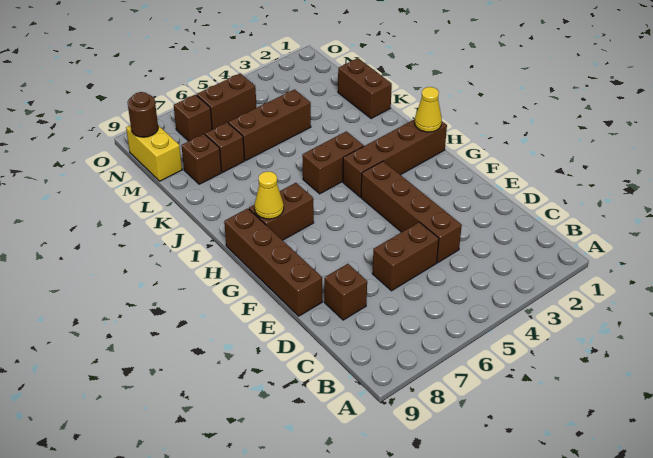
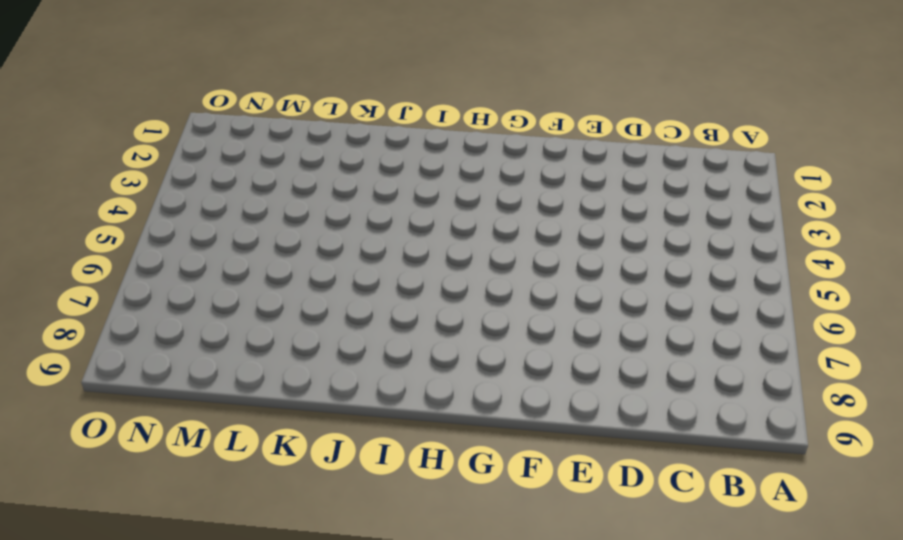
none -> brown 1x4 brick [361,161,462,263]
none -> brown 1x2 brick [372,222,439,291]
none -> brown 1x1 brick [324,264,367,320]

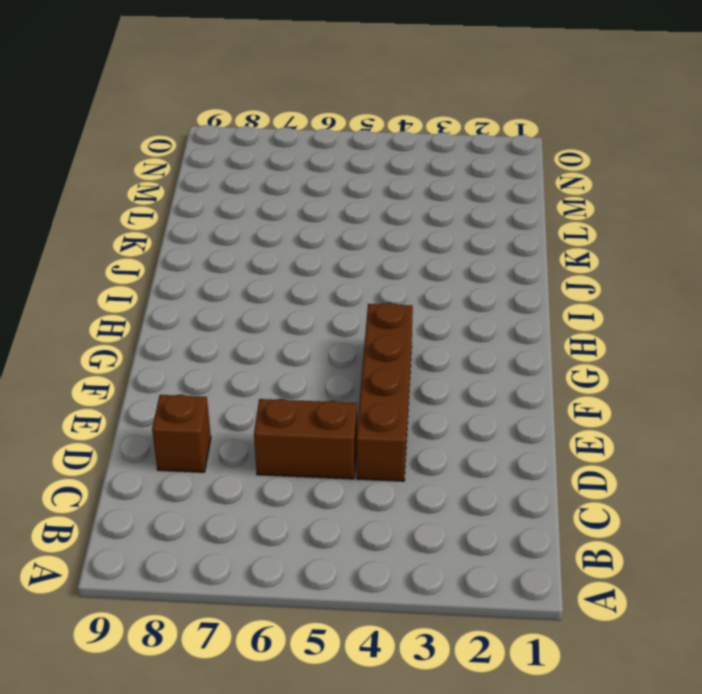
none -> brown 1x4 brick [224,208,322,316]
none -> brown 1x4 brick [343,119,447,197]
none -> brown 1x2 brick [249,183,314,240]

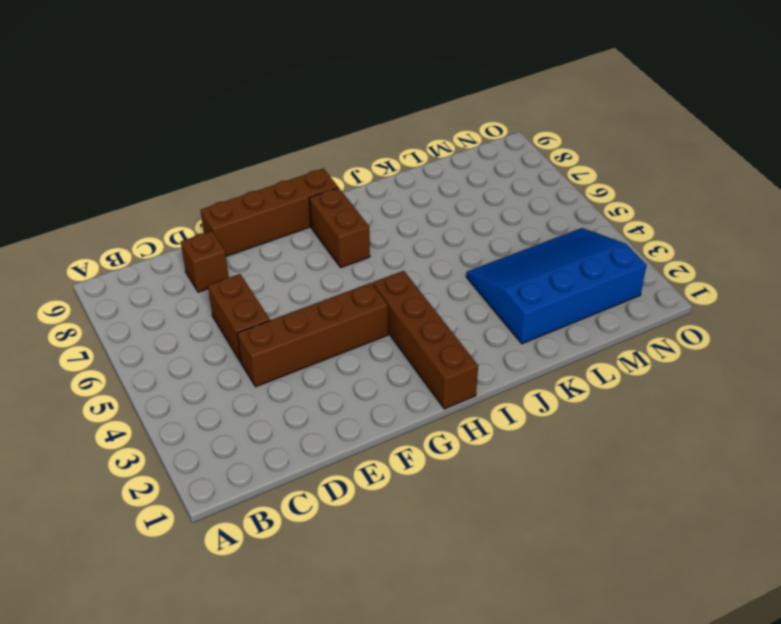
blue 3x4 slope [466,228,647,344] -> brown 1x3 brick [228,89,311,160]
none -> brown 1x2 brick [302,131,364,194]
none -> brown 1x2 brick [338,58,392,119]
none -> brown 1x1 brick [205,123,245,172]

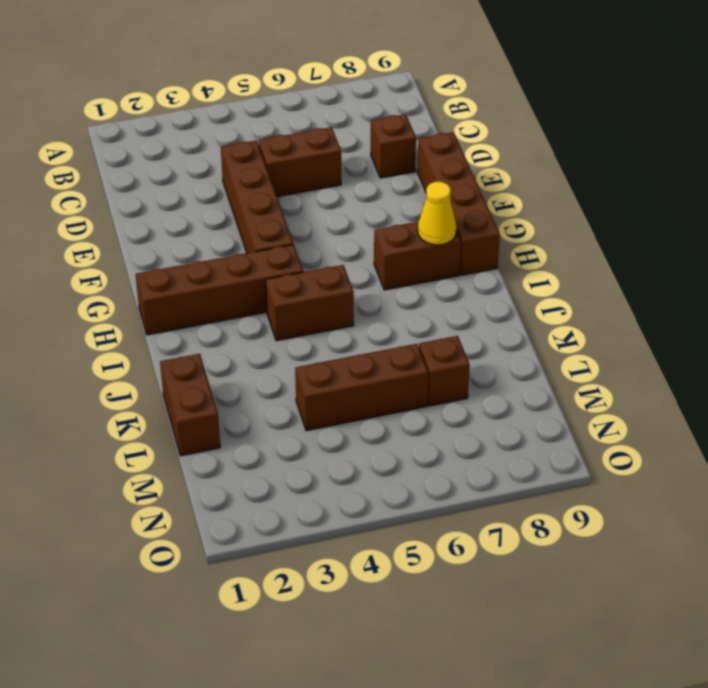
none -> brown 1x1 brick [181,134,222,184]
none -> yellow 1x2 brick [126,125,182,181]
none -> brown 1x2 brick [197,73,256,129]

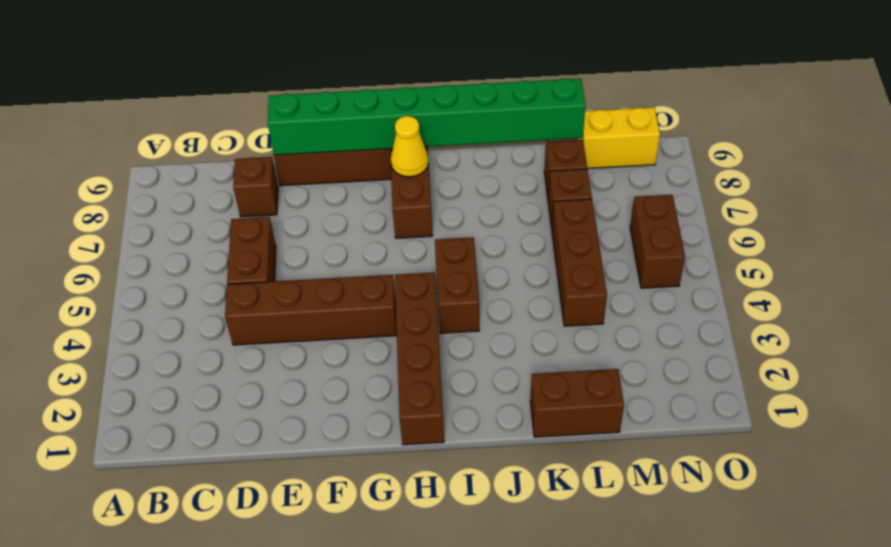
green 1x8 brick [268,79,585,155] -> none
none -> brown 1x1 brick [174,95,212,141]
none -> yellow 1x1 cone [415,87,442,132]
none -> brown 1x1 round brick [127,92,158,137]

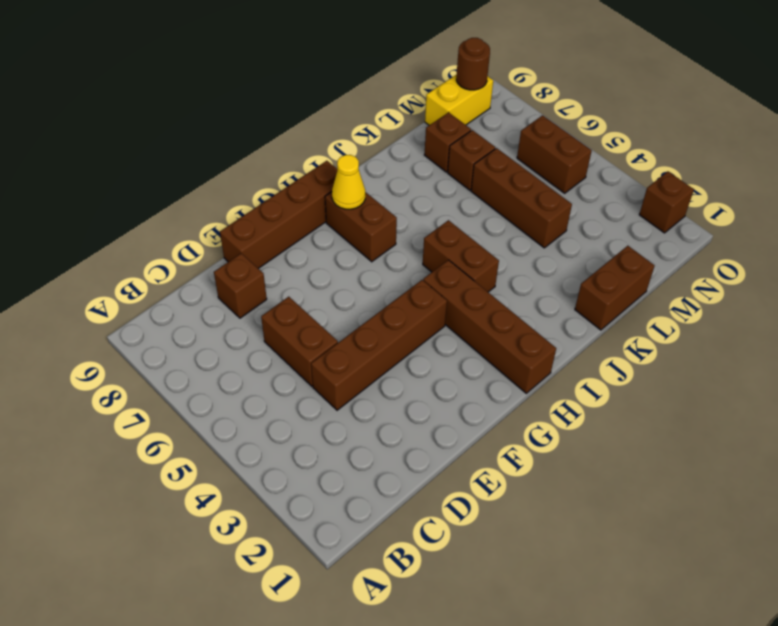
brown 1x1 brick [639,172,694,233] -> brown 1x1 brick moved to [174,95,212,141]
none -> yellow 1x1 cone [415,87,442,132]

